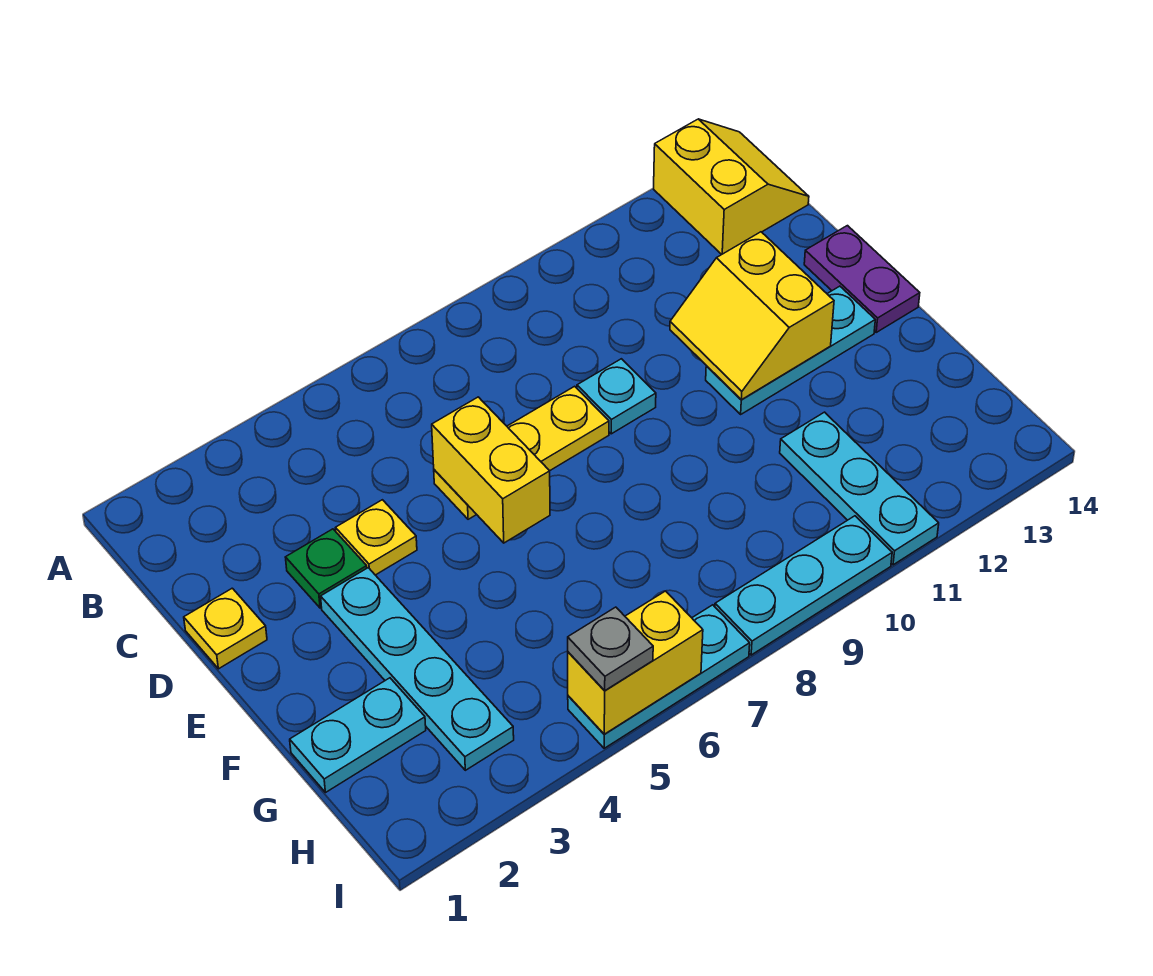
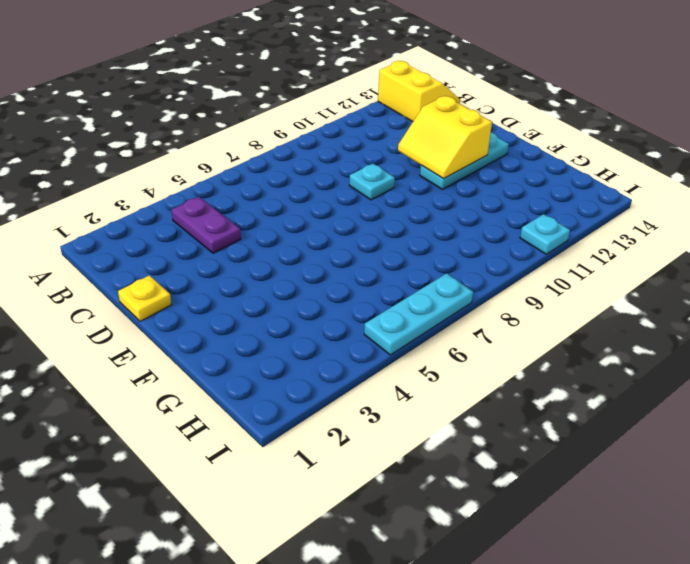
purple 1x2 plate [172,197,241,253] -> purple 1x2 plate moved to [804,226,920,332]
cyan 1x1 plate [520,214,570,254] -> cyan 1x3 plate [780,412,939,565]
none -> green 1x1 plate [285,529,367,608]
none -> yellow 1x1 plate [336,500,417,575]
none -> yellow 1x3 plate [434,386,609,519]

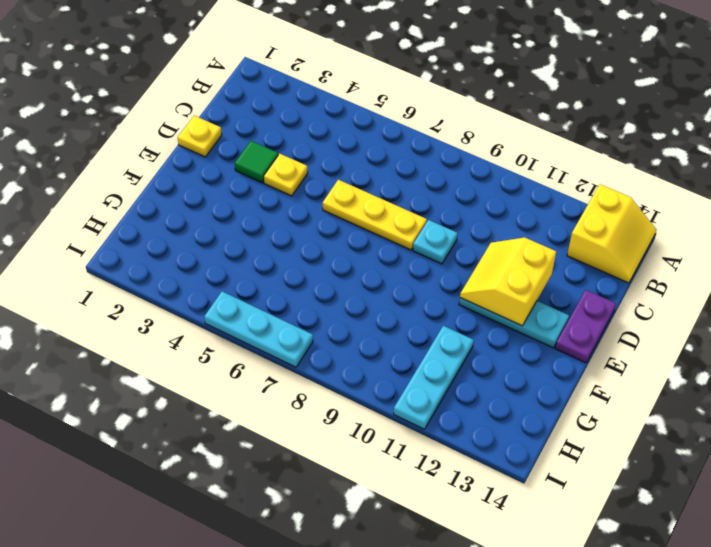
green 1x1 tile [235,141,278,183] -> green 1x1 plate [285,529,367,608]
none -> cyan 1x4 plate [321,568,514,770]
none -> cyan 1x2 plate [290,678,426,793]
none -> cyan 1x3 plate [715,516,892,655]

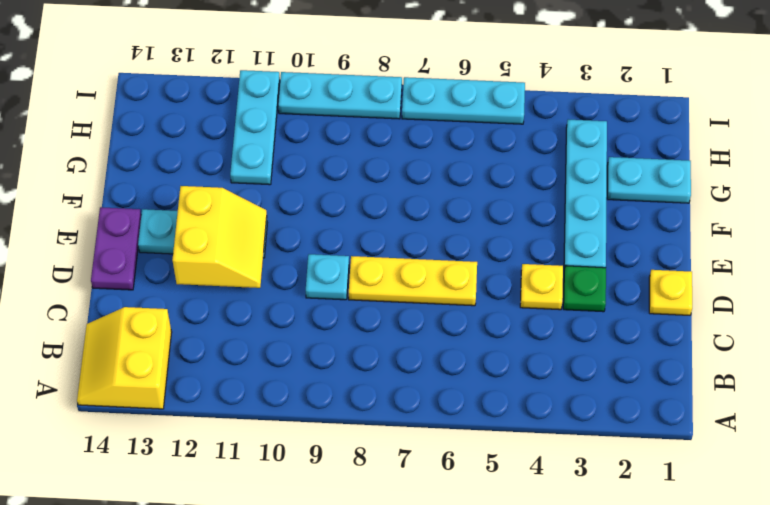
none -> yellow 1x2 brick [432,397,550,543]
none -> yellow 1x2 brick [568,591,703,734]
none -> grey 1x1 plate [568,607,653,691]

